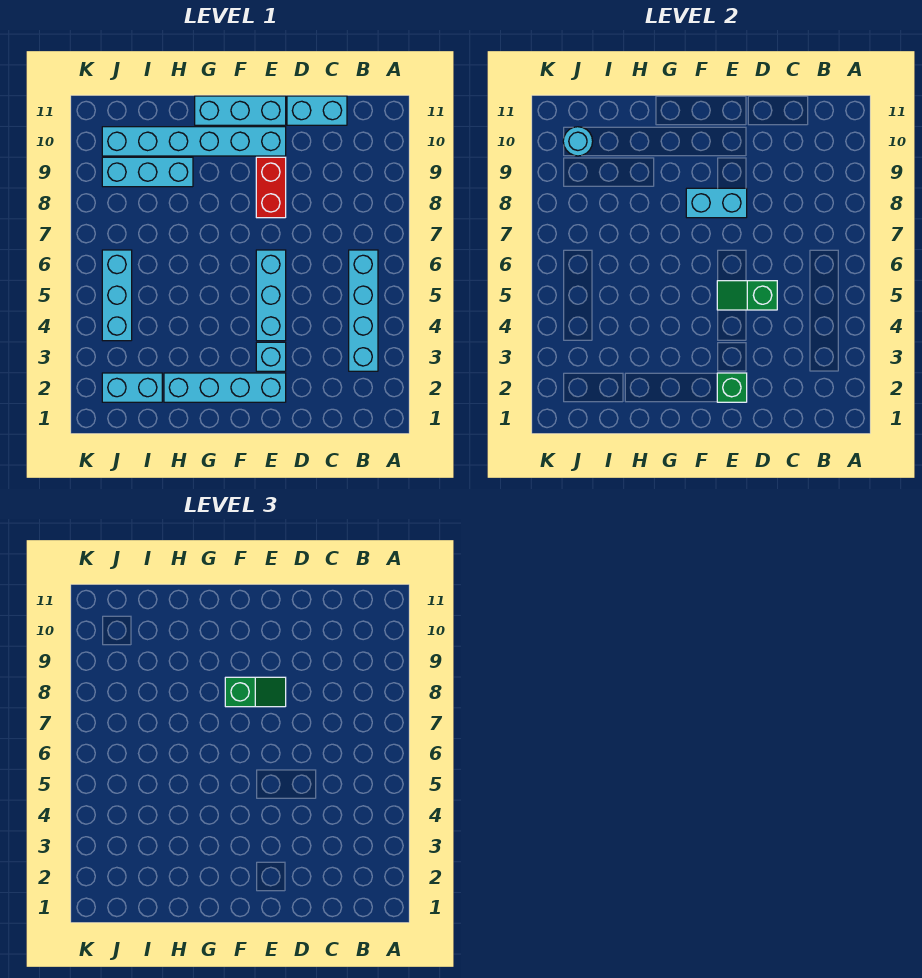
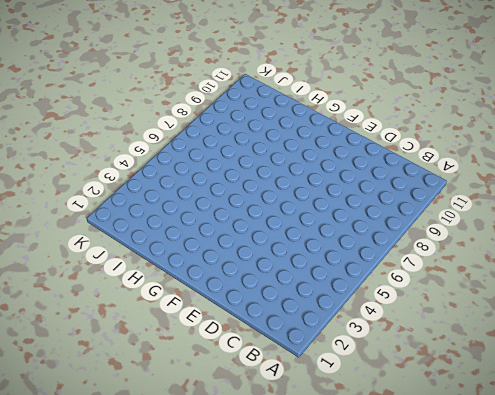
none -> cyan 1x4 brick [349,250,378,371]
none -> cyan 1x2 brick [287,96,347,125]
none -> cyan 1x4 brick [164,373,286,402]

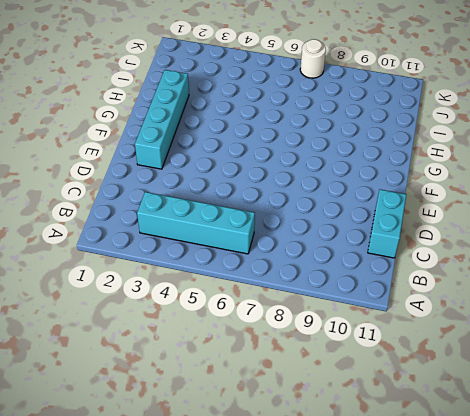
white 1x1 round brick [300,39,326,78] -> none
none -> cyan 1x1 brick [256,342,286,371]
none -> cyan 1x3 brick [256,250,286,341]
none -> red 1x2 brick [256,157,286,218]

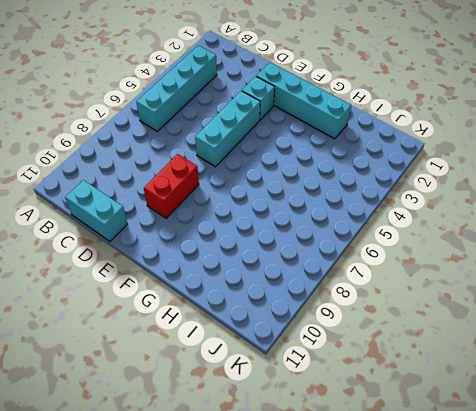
none -> cyan 1x6 brick [102,127,286,156]
none -> cyan 1x3 brick [195,96,286,125]
none -> cyan 1x3 brick [102,157,193,187]

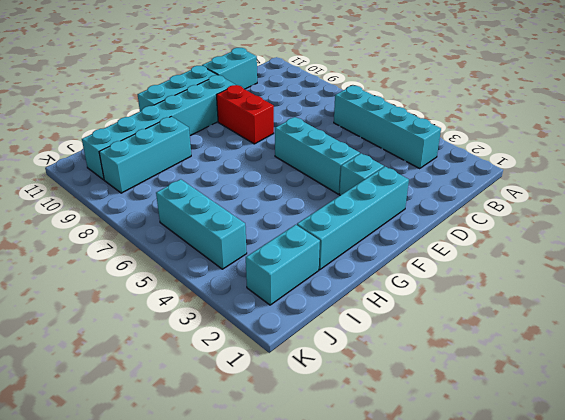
none -> green 1x2 slope [717,281,777,310]
none -> green 1x1 brick [717,373,747,402]
none -> cyan 1x2 brick [686,188,747,218]

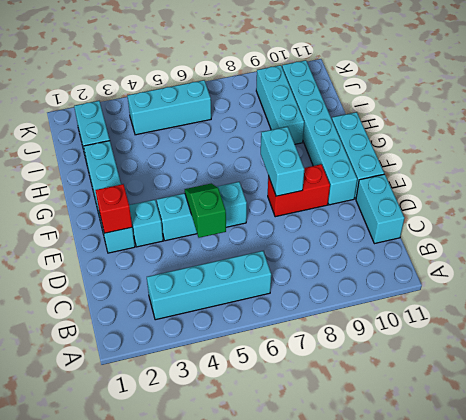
red 1x1 brick [95,184,132,233] -> green 1x1 brick [717,373,747,402]
none -> cyan 1x1 round brick [563,127,593,156]
none -> green 1x2 slope [225,677,286,707]

